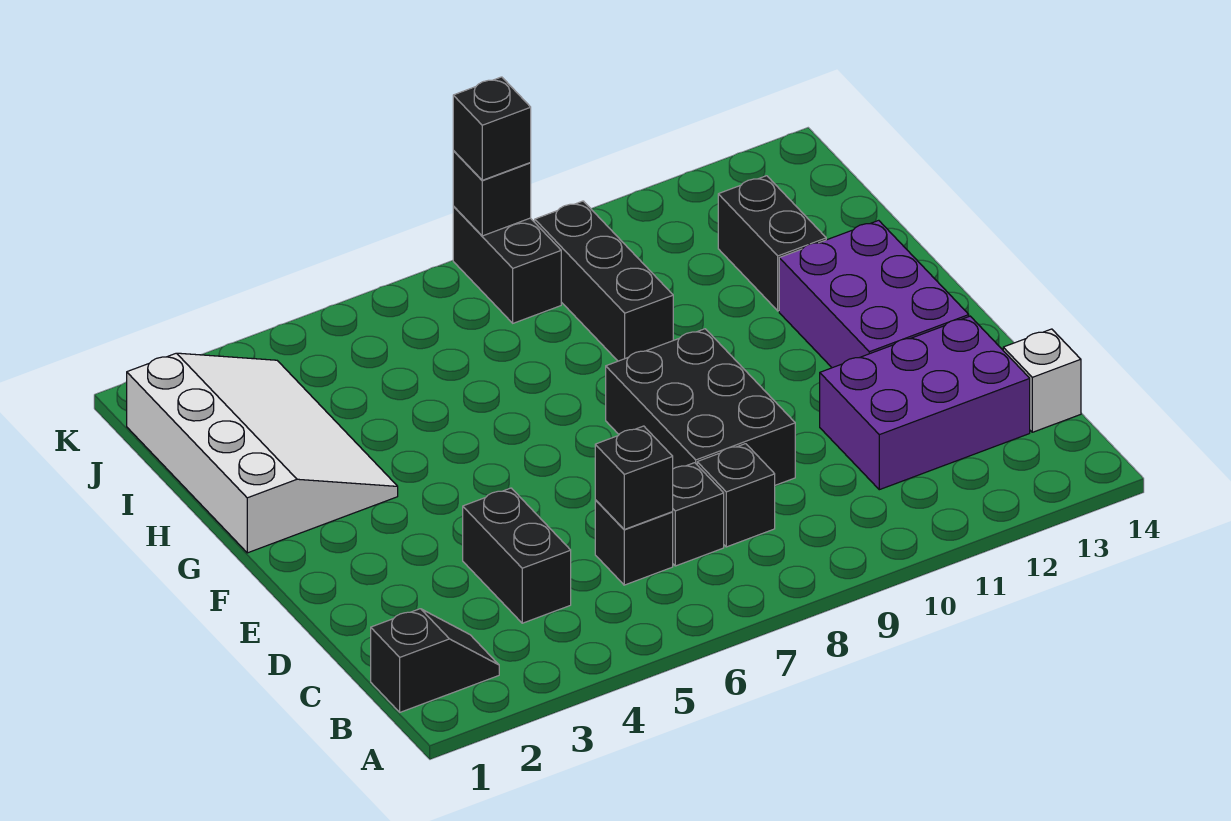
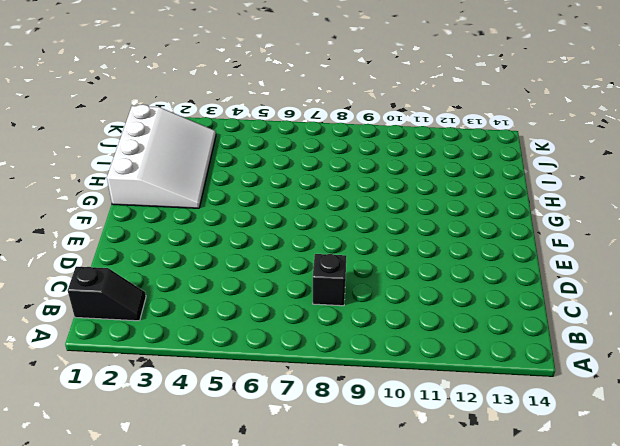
none -> black 1x2 brick [463,488,571,623]
none -> black 1x1 brick [595,500,673,585]
none -> black 1x1 brick [673,463,724,566]

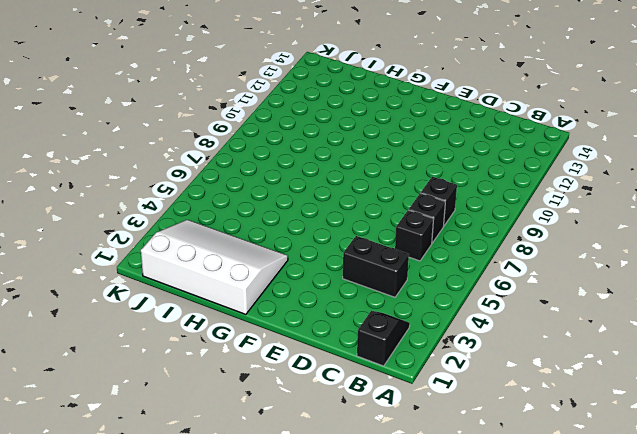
none -> purple 2x3 brick [820,316,1030,490]
none -> white 1x1 brick [1003,329,1081,432]
none -> black 2x3 brick [606,329,795,485]

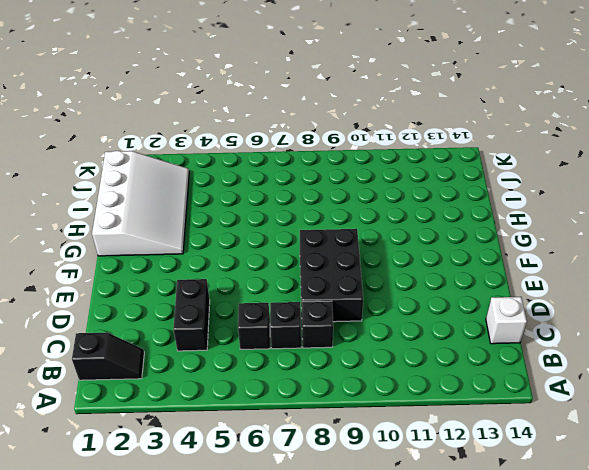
none -> purple 2x3 brick [820,316,1030,490]
none -> purple 2x3 brick [779,220,969,368]
none -> black 1x3 brick [535,201,673,361]

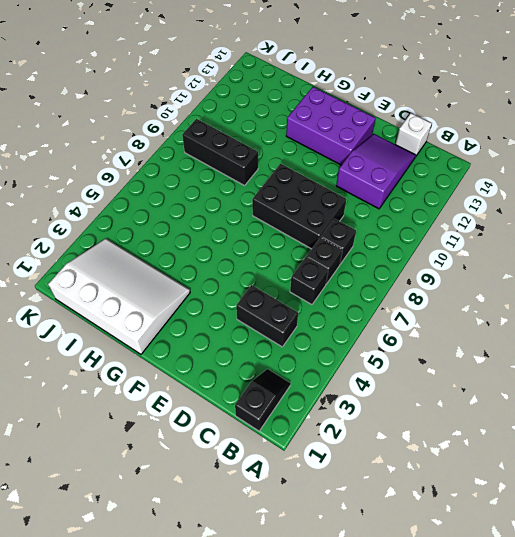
purple 2x3 slope [336,134,416,209] -> purple 2x3 brick [820,316,1030,490]
none -> black 1x2 brick [718,176,826,311]
none -> black 1x2 brick [453,206,561,323]
none -> black 1x1 brick [595,426,673,529]

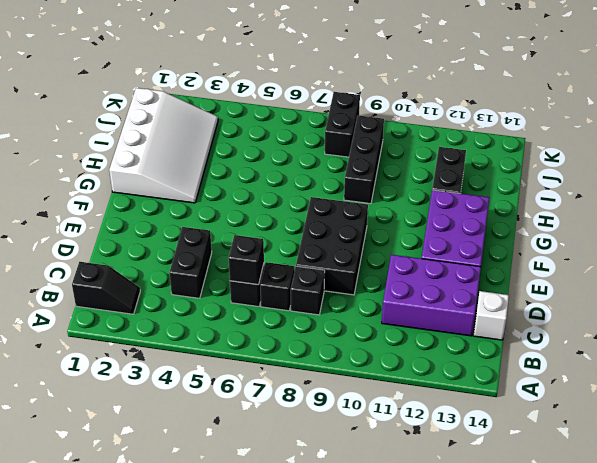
none -> black 1x1 brick [453,151,531,236]
none -> black 1x1 brick [453,77,531,180]

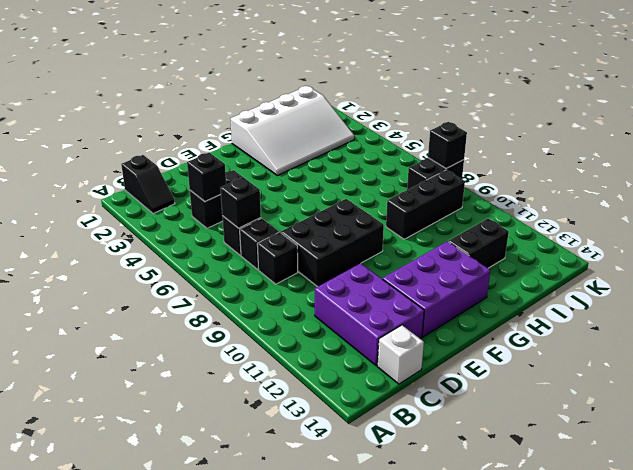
black 1x1 brick [187,153,226,201] -> black 1x1 brick moved to [453,77,531,180]

